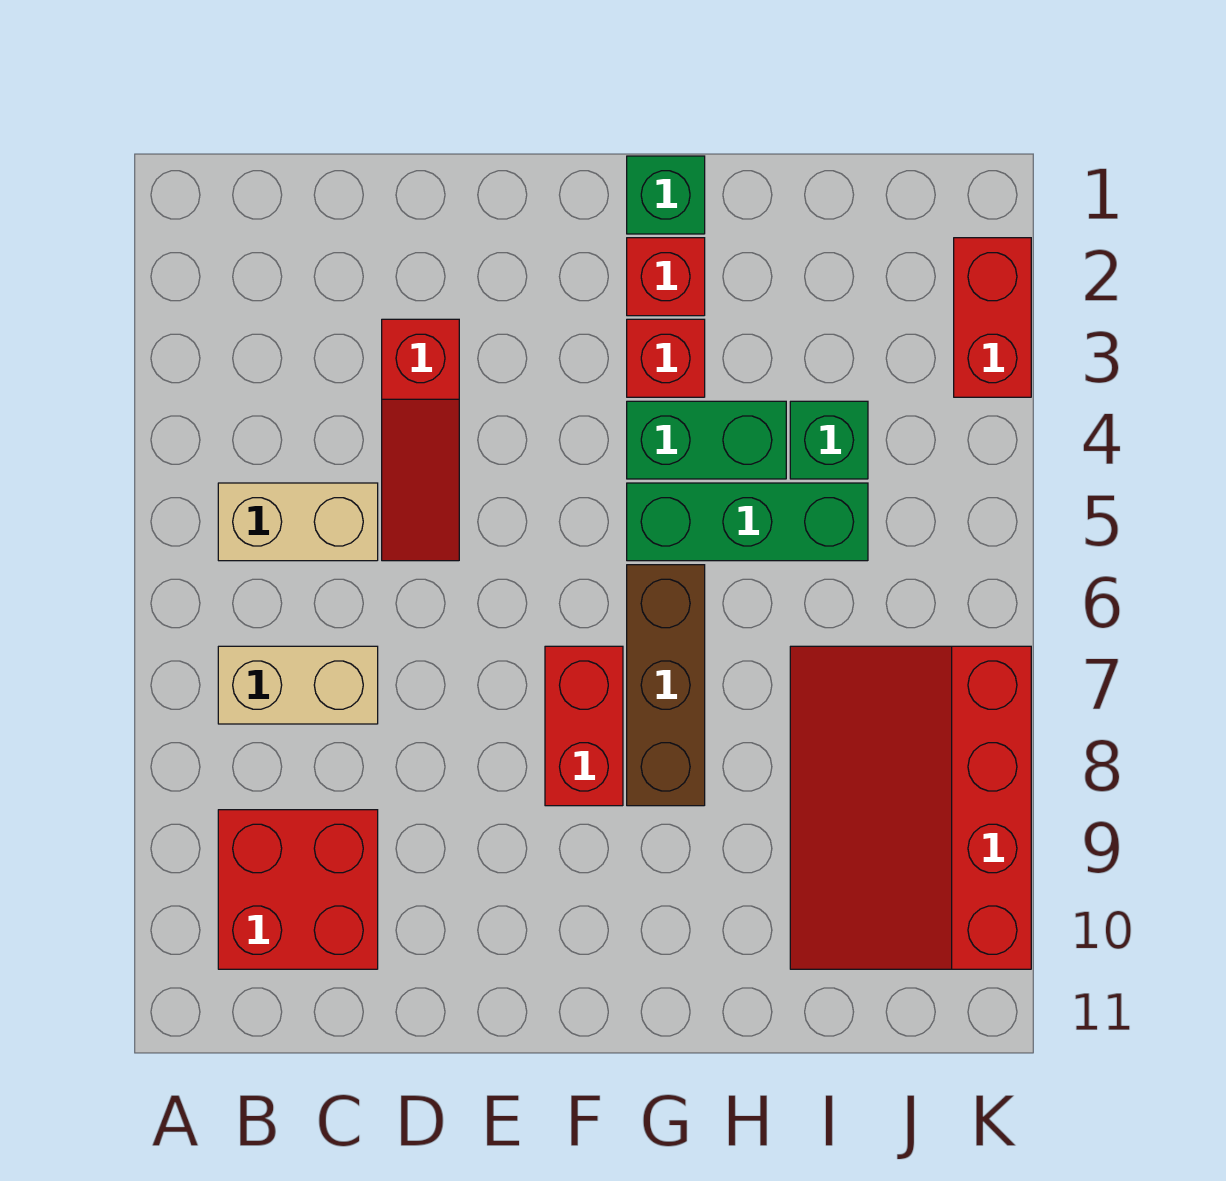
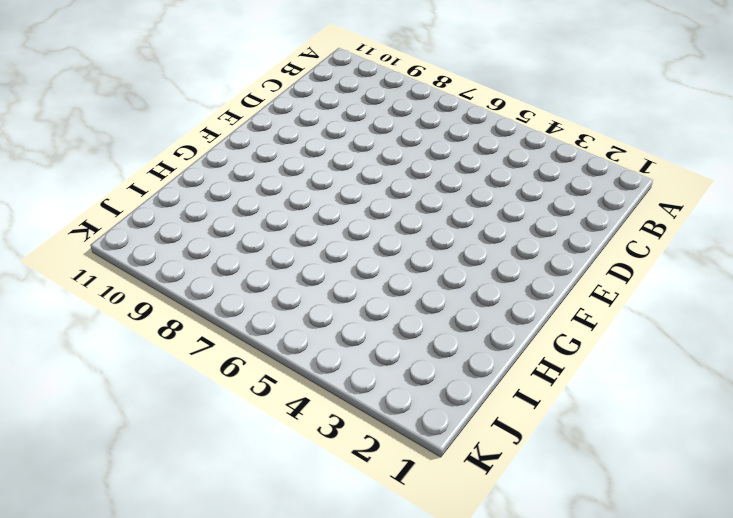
none -> tan 1x2 brick [218,483,378,561]
none -> tan 1x2 brick [218,646,378,724]
none -> red 2x2 brick [218,810,378,969]

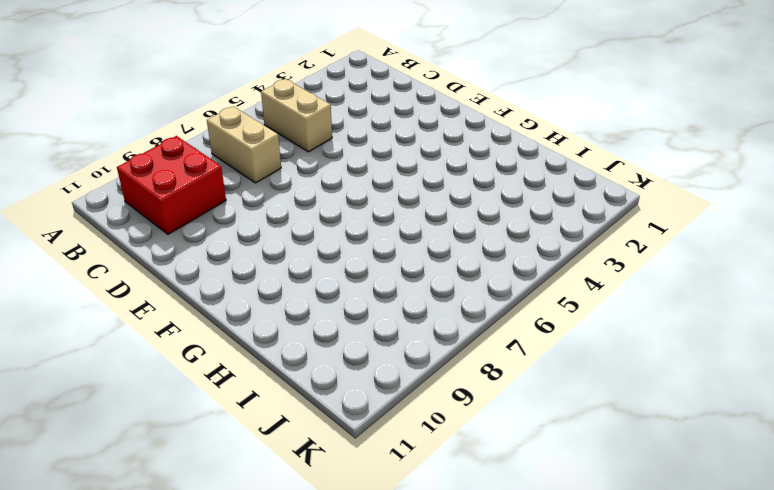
none -> red 1x3 slope [382,319,459,561]
none -> red 1x2 brick [545,646,623,806]
none -> green 1x1 brick [627,156,705,234]

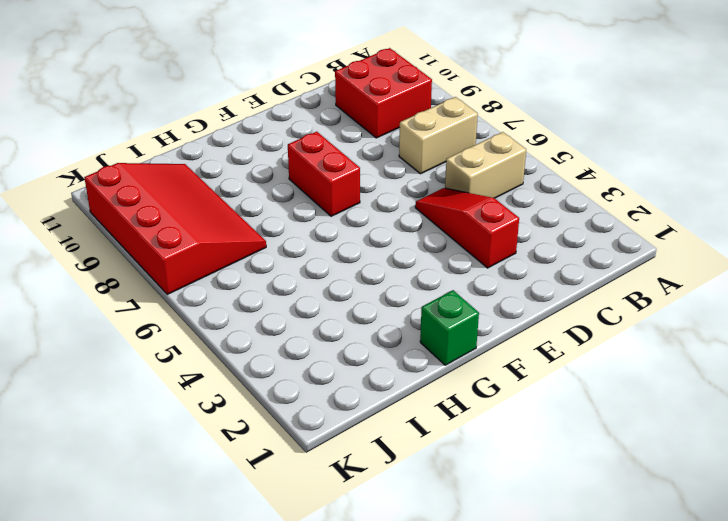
none -> red 1x1 brick [627,238,705,316]
none -> red 1x1 brick [627,319,705,397]
none -> green 1x2 brick [627,401,786,479]

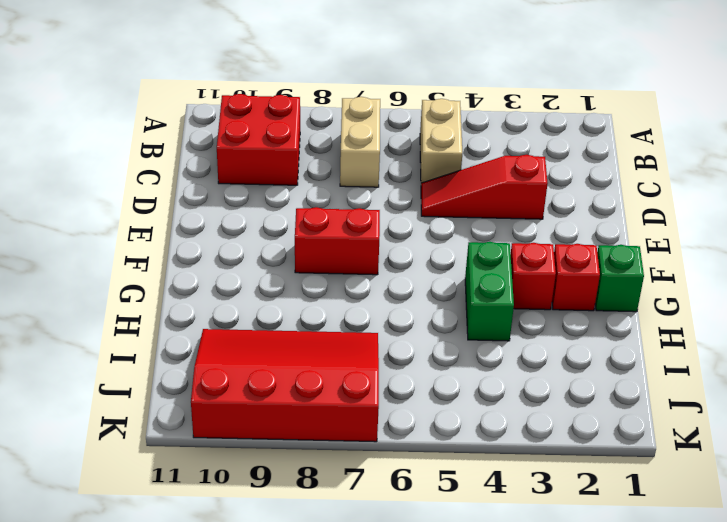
none -> green 1x3 brick [627,483,868,561]
none -> brown 1x3 brick [627,565,705,806]
none -> green 1x1 brick [790,401,868,479]

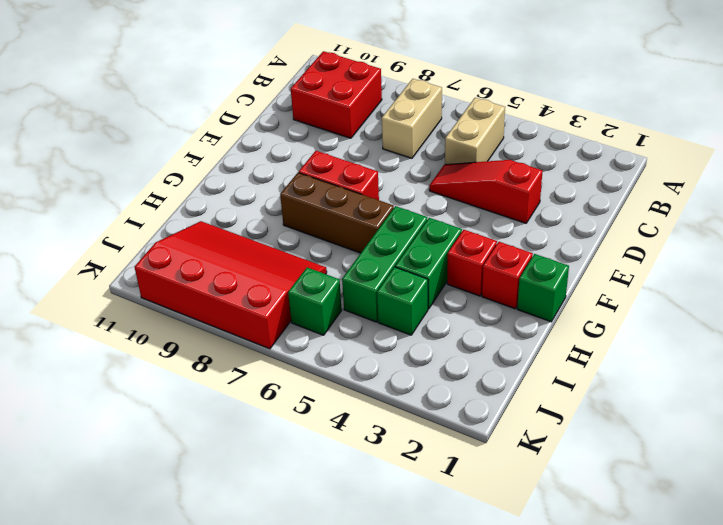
green 1x1 brick [288,267,342,335] -> none
none -> red 1x2 brick [954,238,1031,397]

